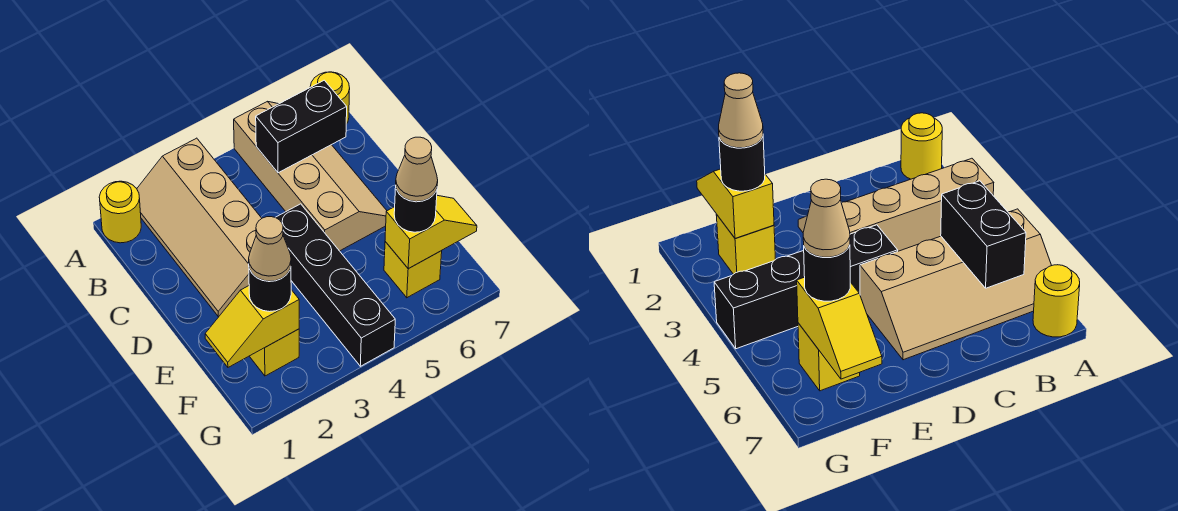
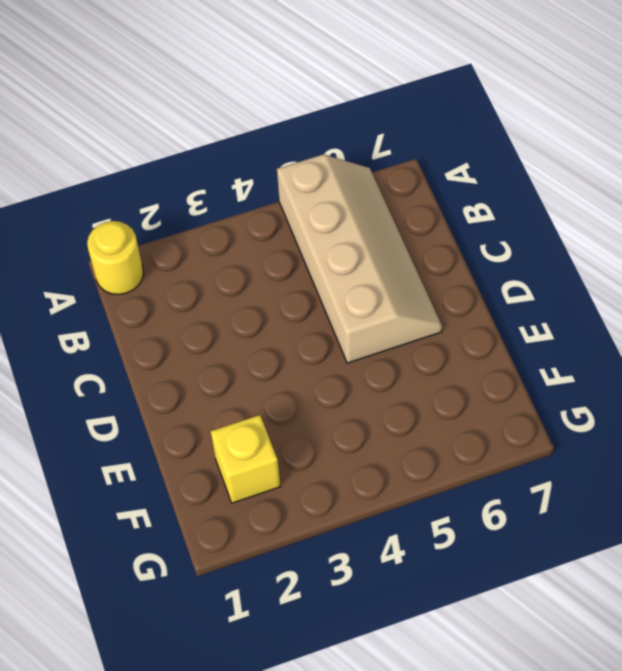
none -> tan 2x4 slope [137,138,262,317]
none -> yellow 1x1 round brick [310,72,350,124]
none -> black 1x4 brick [276,204,395,366]

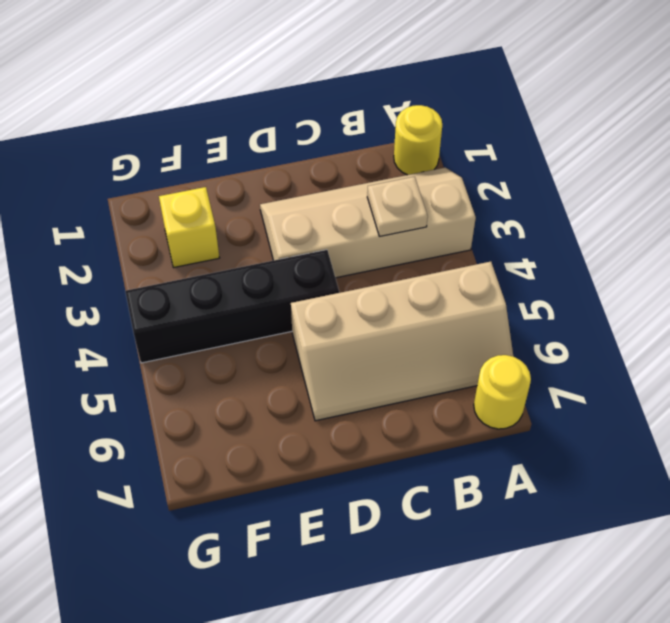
tan 1x1 plate [367,177,428,236] -> none
none -> yellow 1x1 brick [384,242,442,298]
none -> black 1x2 brick [256,80,347,173]
none -> yellow 1x2 slope [205,286,299,367]

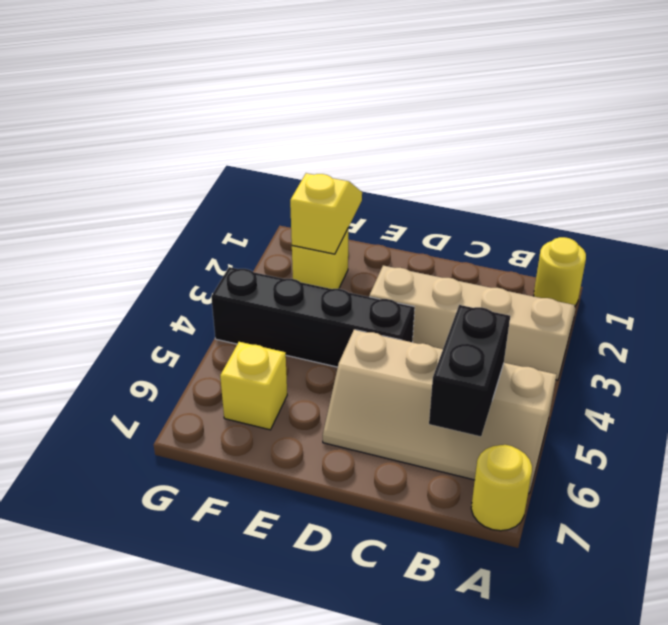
none -> yellow 1x2 slope [385,195,477,269]
none -> black 1x1 round brick [249,267,291,312]
none -> black 1x1 round brick [394,188,437,232]

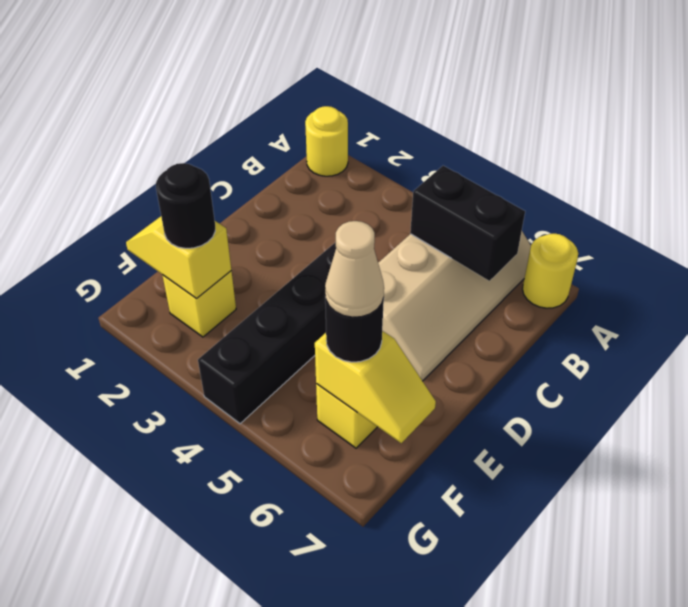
none -> tan 2x4 slope [137,138,262,317]
none -> tan 1x1 cone [249,217,291,281]

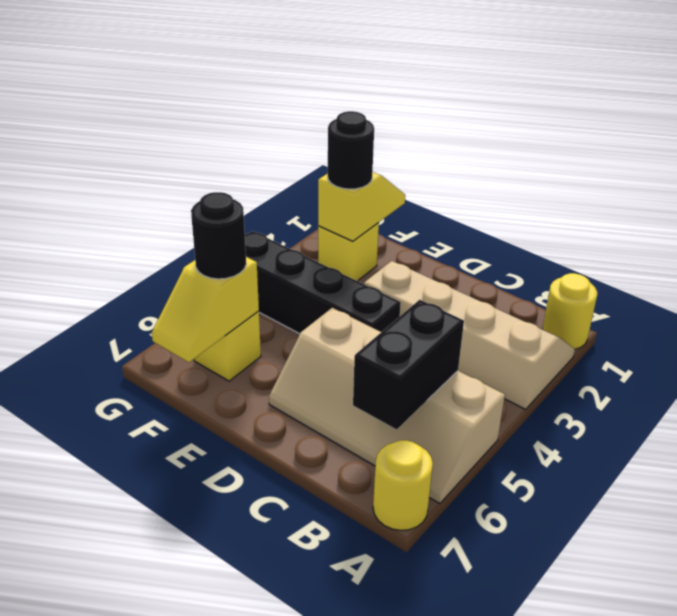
none -> tan 1x1 cone [249,217,291,281]
none -> tan 1x1 cone [396,137,438,202]

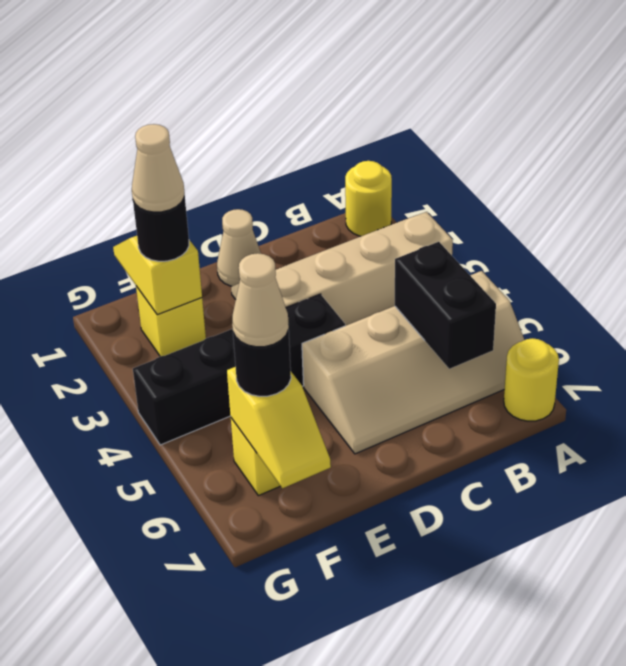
tan 1x1 cone [217,209,261,286] -> none

